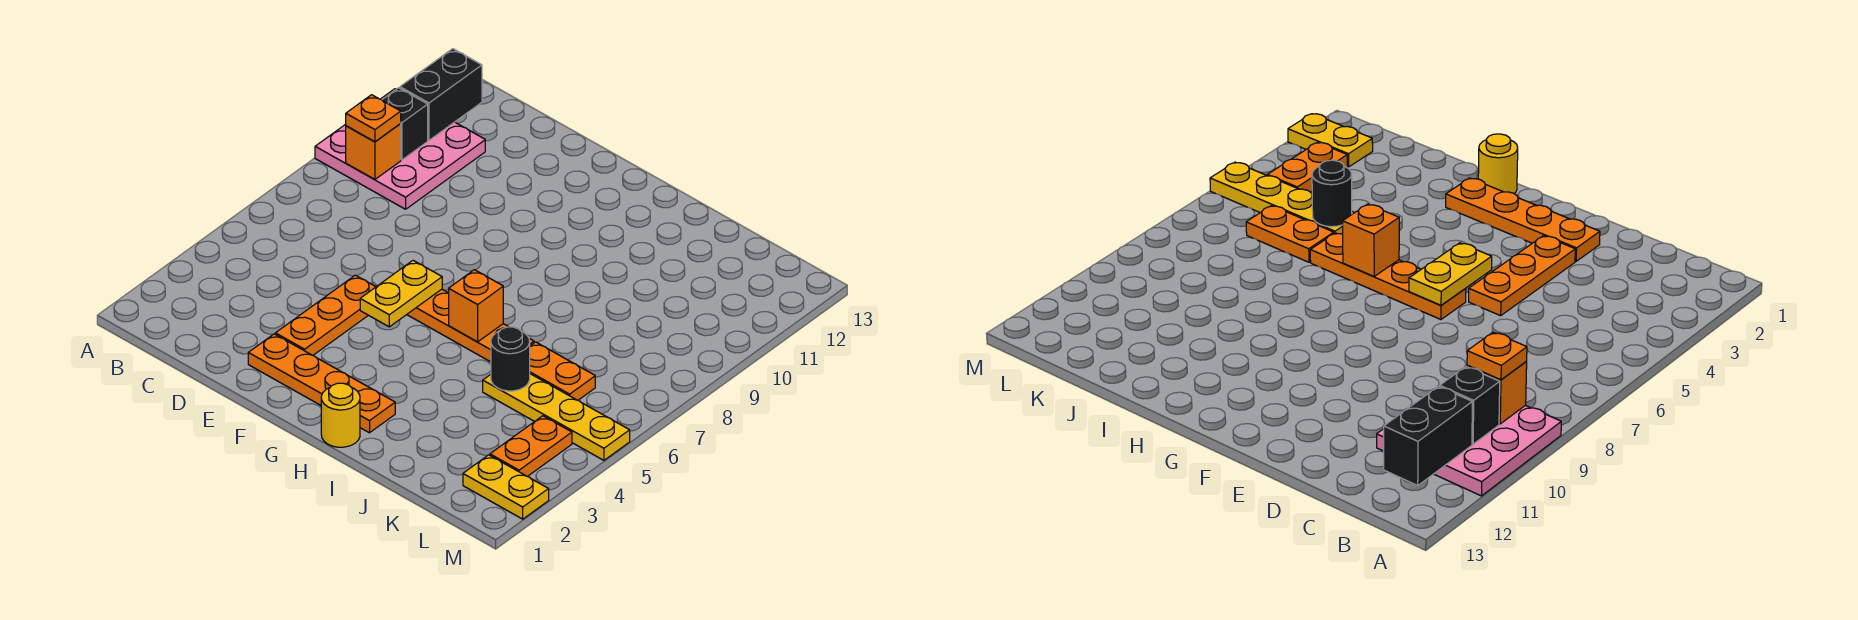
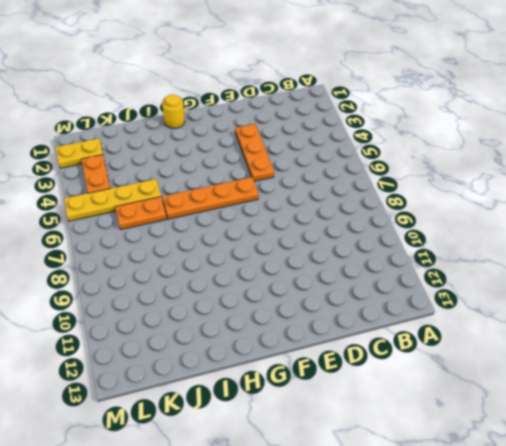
none -> pink 3x3 plate [315,89,485,209]
none -> orange 1x4 plate [248,334,395,433]
none -> orange 1x1 brick [346,124,401,180]

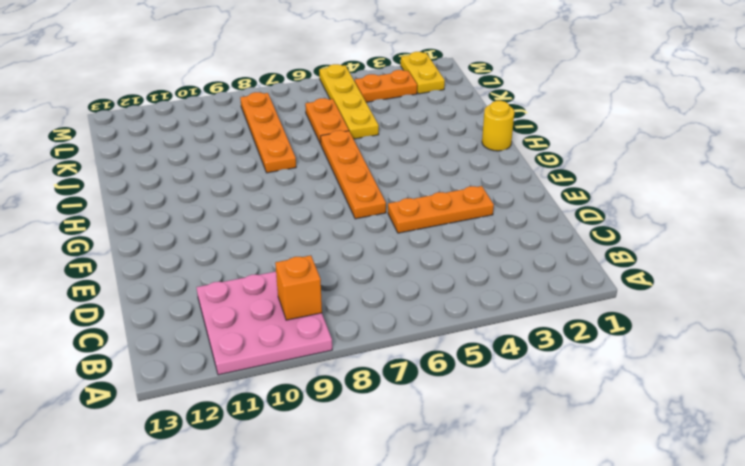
orange 1x4 plate [240,92,296,173] -> orange 1x4 plate moved to [248,334,395,433]
none -> black 1x1 brick [382,88,428,160]
none -> black 1x2 brick [400,49,482,140]
none -> yellow 1x2 plate [360,261,442,327]

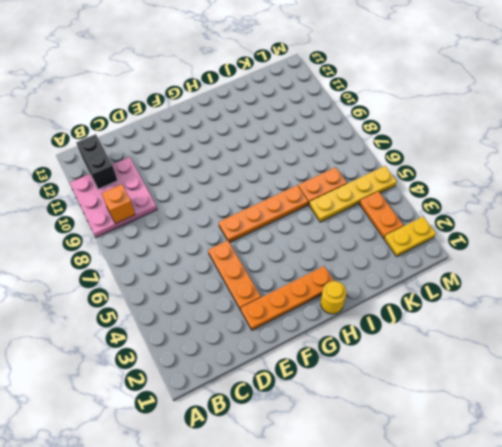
none -> black 1x1 brick [382,88,428,160]
none -> yellow 1x2 plate [360,261,442,327]
none -> orange 1x1 brick [449,270,503,342]

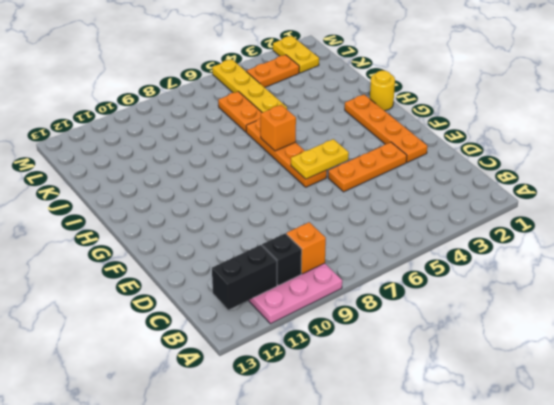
none -> black 1x1 round brick [491,327,530,391]
none -> orange 1x1 plate [346,95,401,142]

